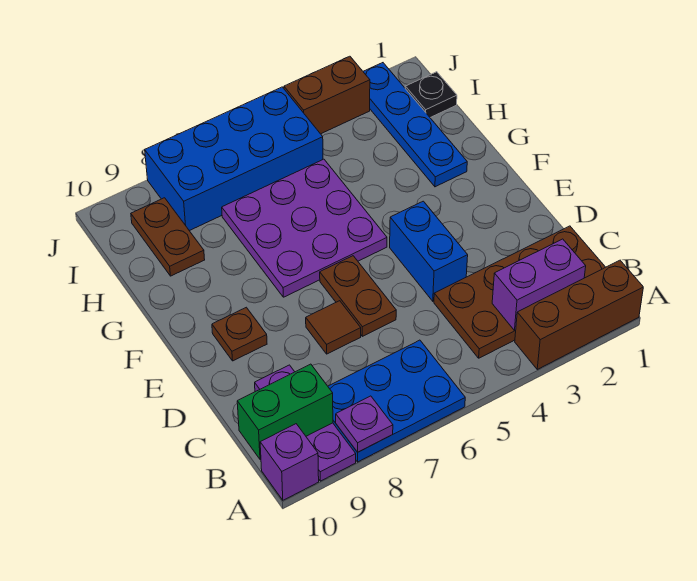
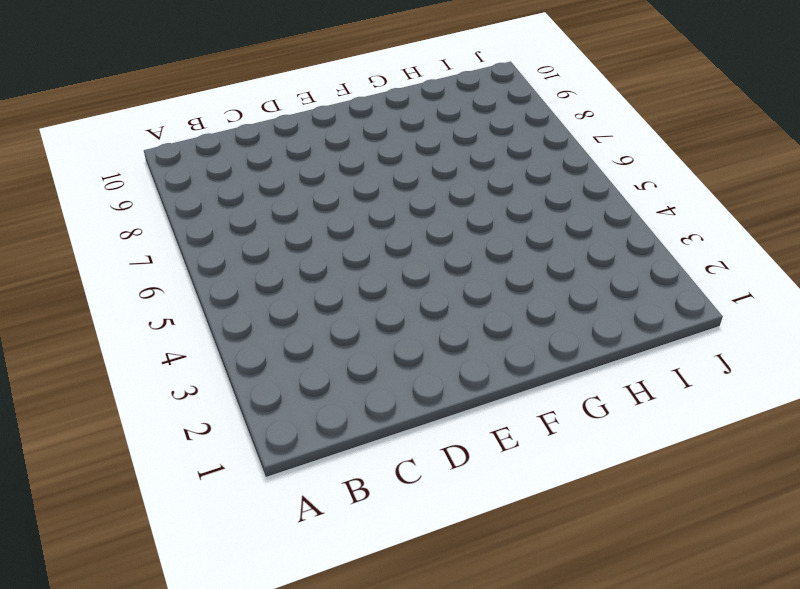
none -> brown 1x3 brick [515,260,643,369]
none -> blue 2x3 plate [328,340,465,462]
none -> purple 1x3 plate [255,365,356,481]

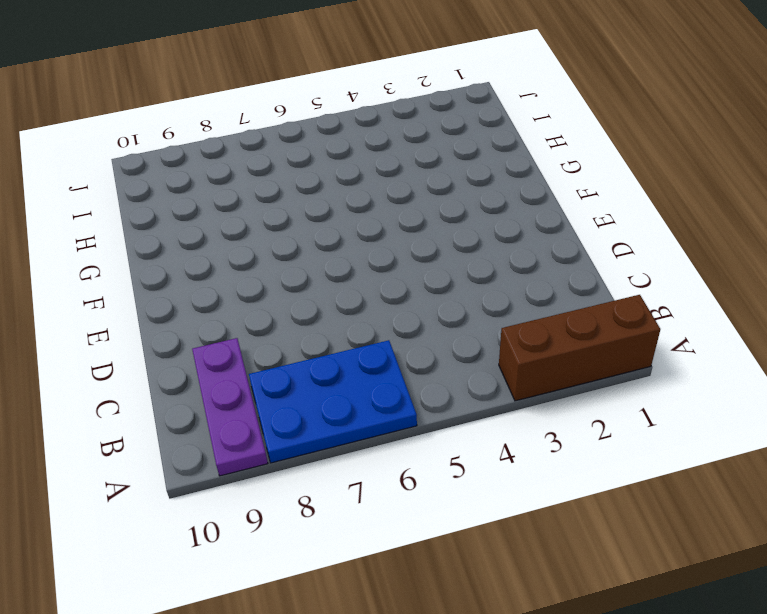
none -> purple 1x1 brick [260,424,319,500]
none -> brown 2x4 plate [434,226,605,358]
none -> blue 1x2 brick [390,201,468,301]

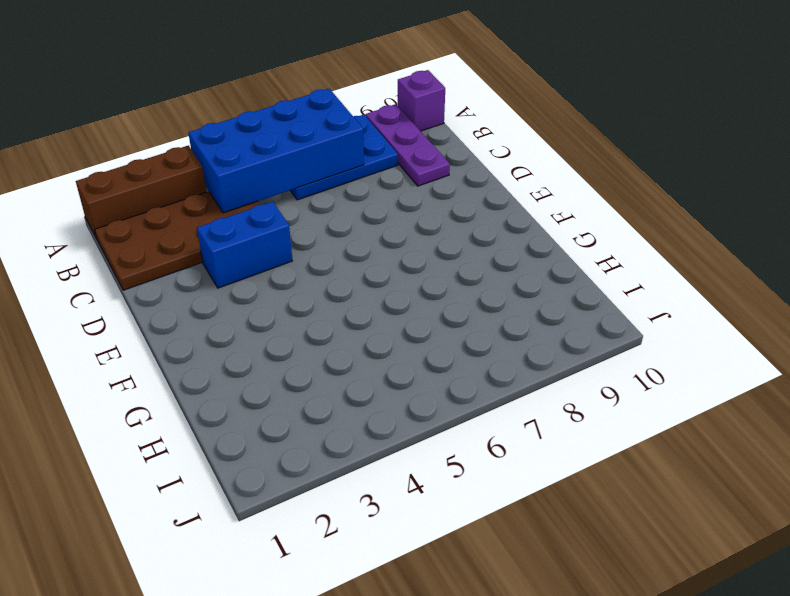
blue 2x4 brick [188,89,364,213] -> blue 2x4 brick moved to [145,87,323,231]
blue 1x2 brick [197,202,292,288] -> blue 1x2 brick turned to [390,201,468,301]
none -> brown 1x2 plate [320,256,396,336]
none -> brown 1x1 tile [306,301,361,354]
none -> brown 1x1 plate [212,307,267,361]

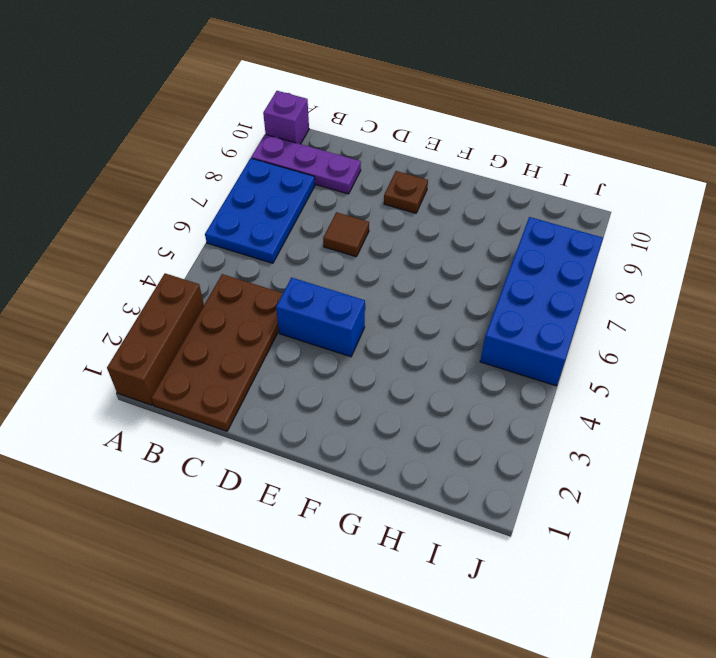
none -> brown 1x2 plate [320,256,396,336]
none -> purple 3x3 plate [222,159,387,297]
none -> blue 1x4 plate [363,63,467,187]

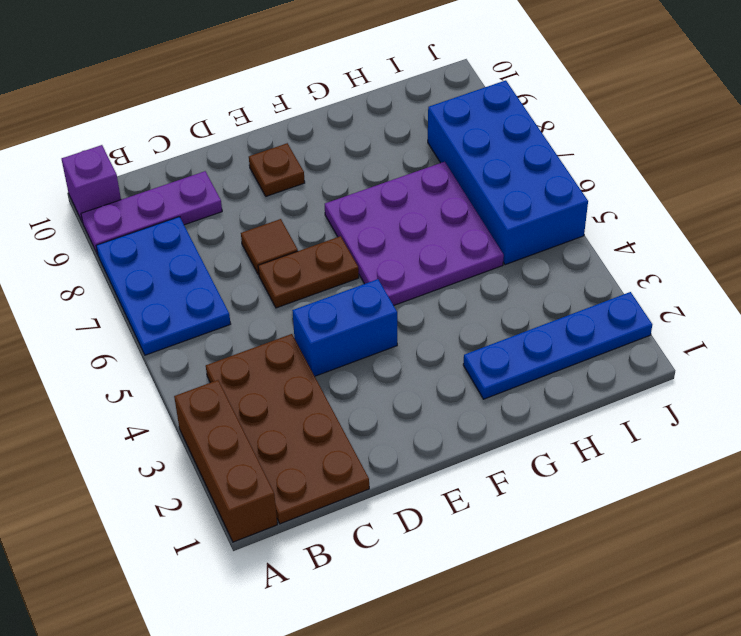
none -> brown 1x2 plate [131,198,205,276]
none -> black 1x1 plate [405,72,457,118]
none -> brown 1x2 brick [284,56,370,134]

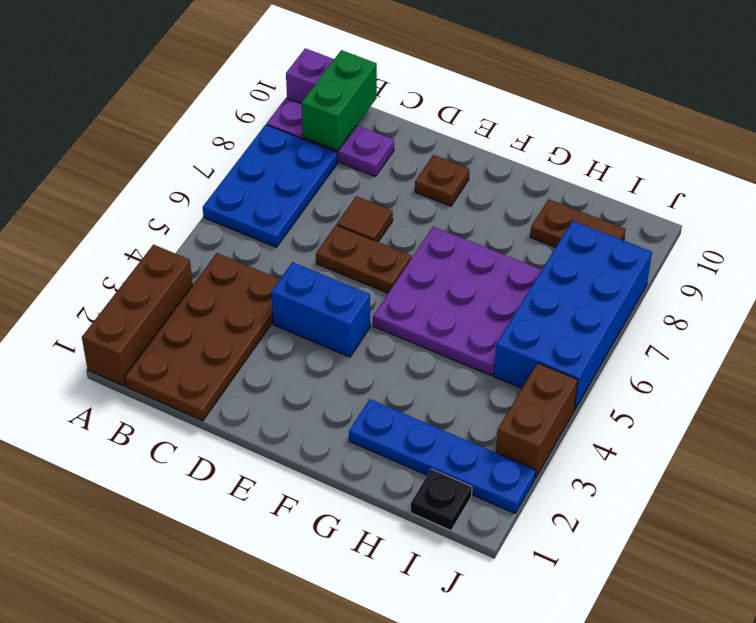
none -> purple 1x1 plate [336,396,393,452]
none -> purple 1x2 brick [492,239,586,331]

